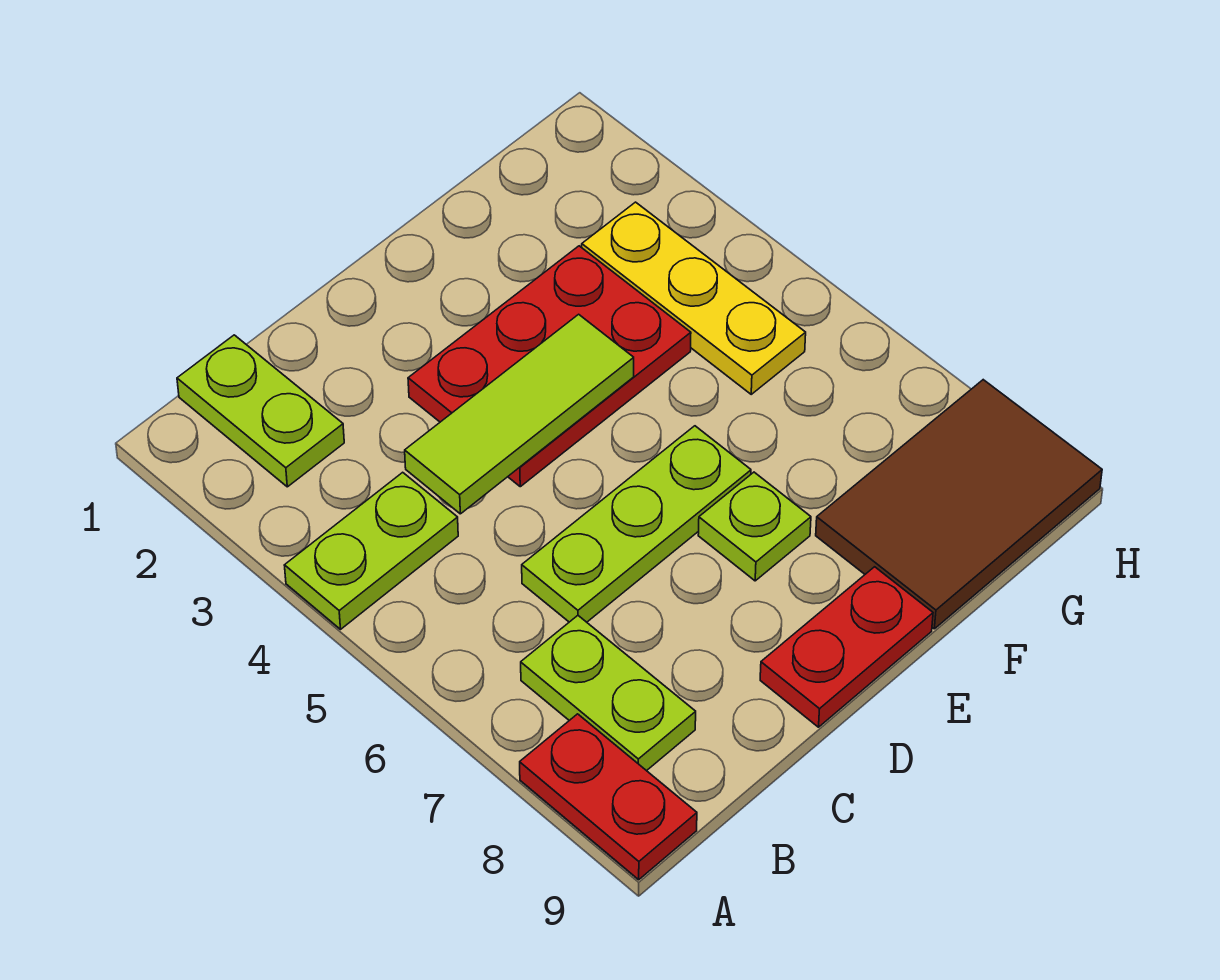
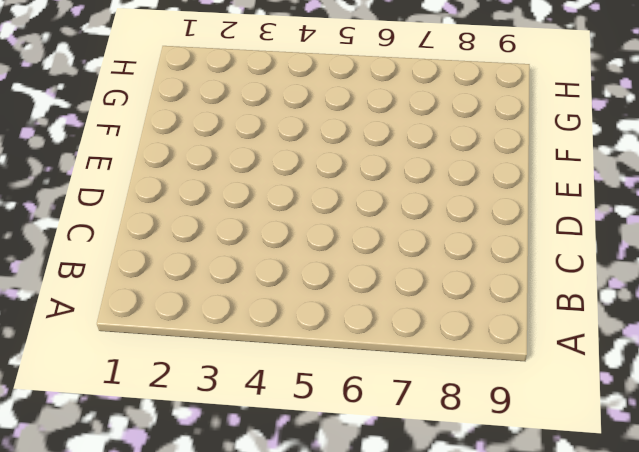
none -> lime 1x2 plate [284,472,458,629]
none -> red 1x2 plate [520,714,697,880]

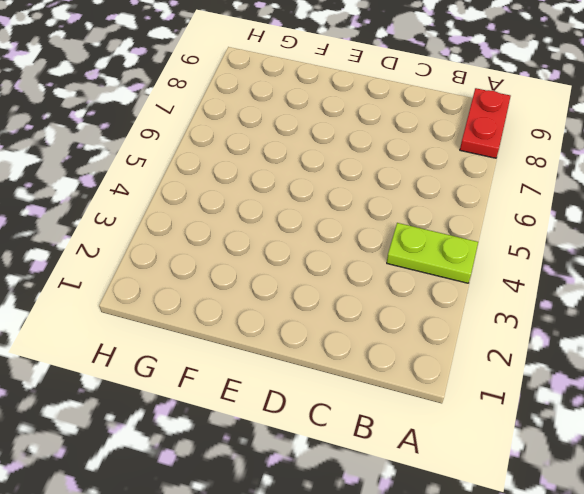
none -> lime 1x2 plate [177,335,344,487]
none -> lime 1x2 plate [521,616,696,771]

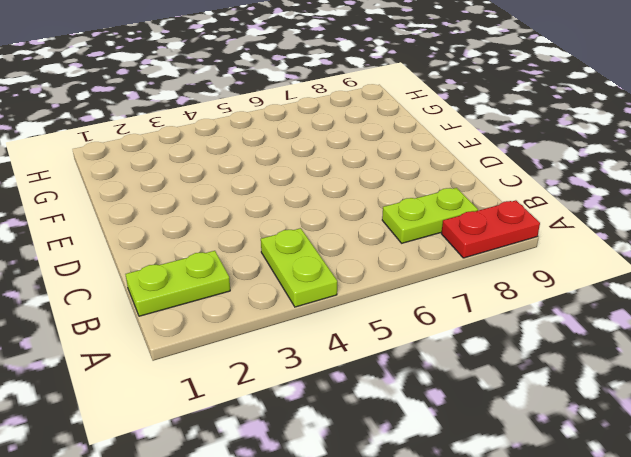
none -> lime 1x3 plate [522,426,751,622]
none -> red 2x3 plate [408,246,691,487]

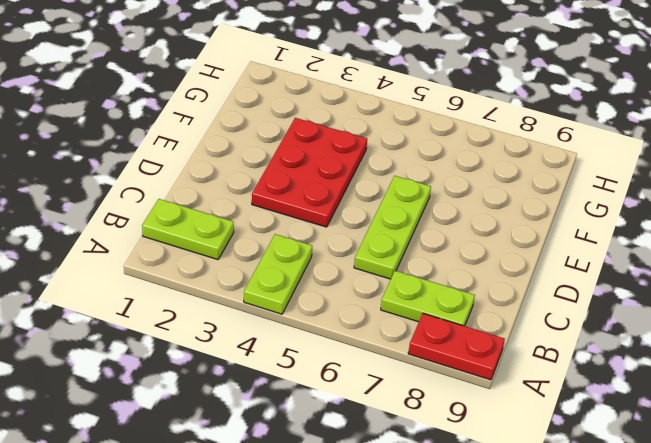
none -> red 1x2 plate [760,567,933,727]
none -> lime 1x1 plate [698,472,811,581]

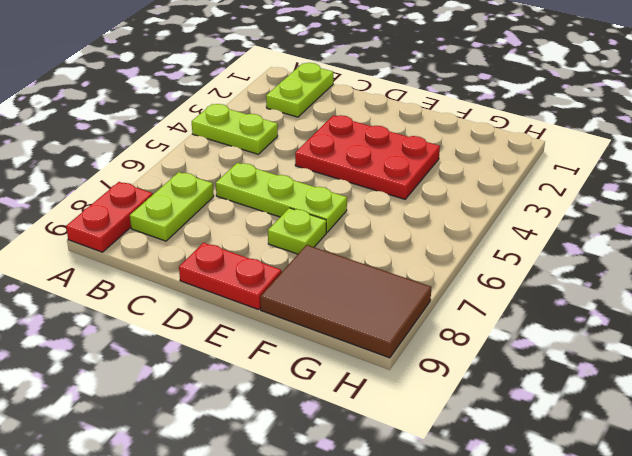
none -> yellow 1x3 plate [582,202,806,394]
none -> lime 1x3 tile [405,314,634,514]

